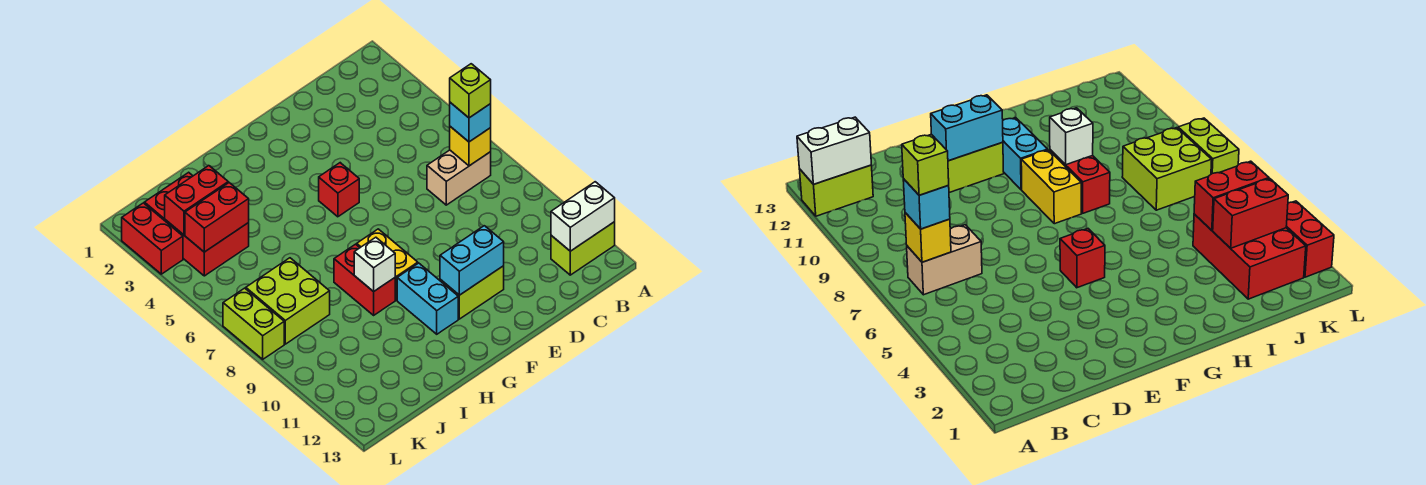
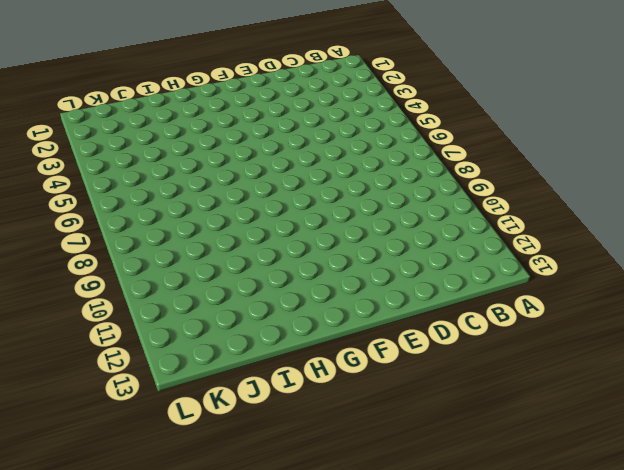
none -> lime 1x2 brick [551,222,615,275]
none -> tan 1x2 brick [427,150,491,205]
none -> lime 1x2 brick [440,266,504,319]

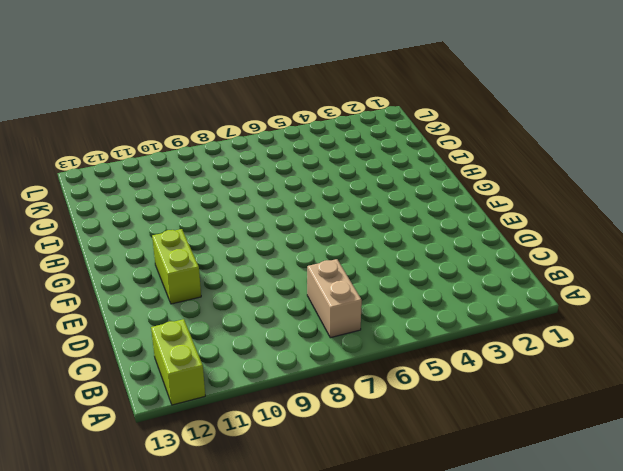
none -> red 1x1 brick [319,163,359,217]
none -> yellow 1x2 brick [357,229,418,300]
none -> cyan 1x2 brick [397,263,458,334]

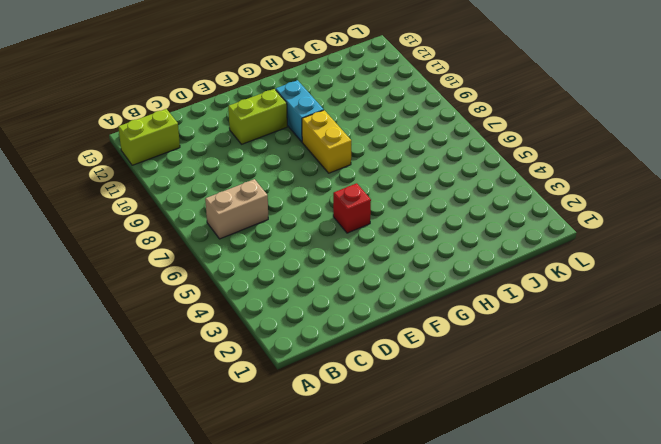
none -> red 1x2 brick [334,244,395,315]
none -> red 2x3 brick [144,172,249,276]
none -> lime 2x2 brick [246,258,330,344]

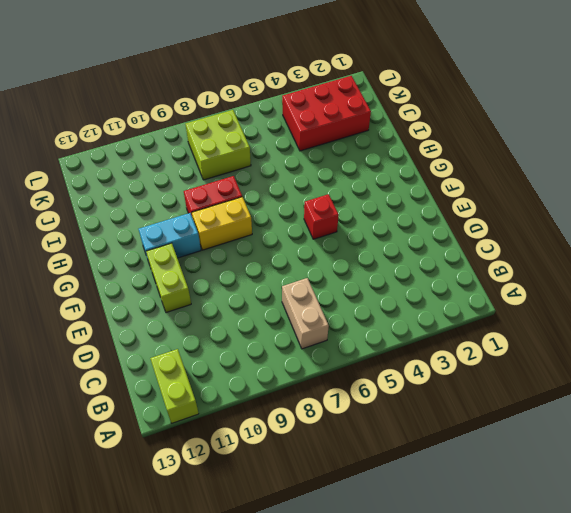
none -> red 1x2 brick [122,203,183,274]
none -> lime 1x2 brick [223,288,284,359]
none -> white 1x2 brick [551,182,615,251]

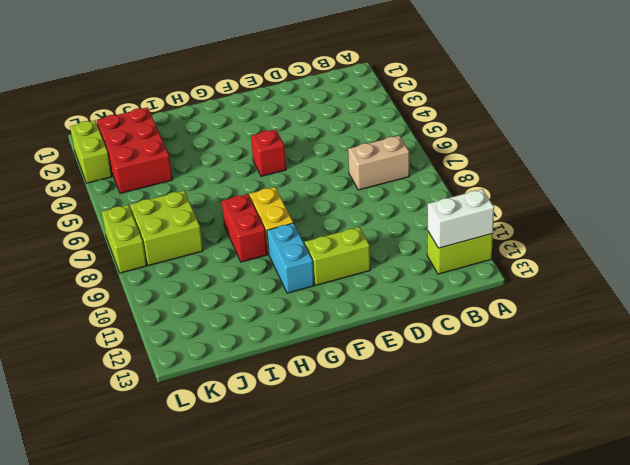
lime 1x2 brick [70,120,112,183] -> red 1x2 brick [122,203,183,274]
none -> yellow 1x1 brick [450,127,491,166]
none -> cyan 1x2 brick [440,226,504,295]
none -> white 1x1 brick [354,237,395,292]

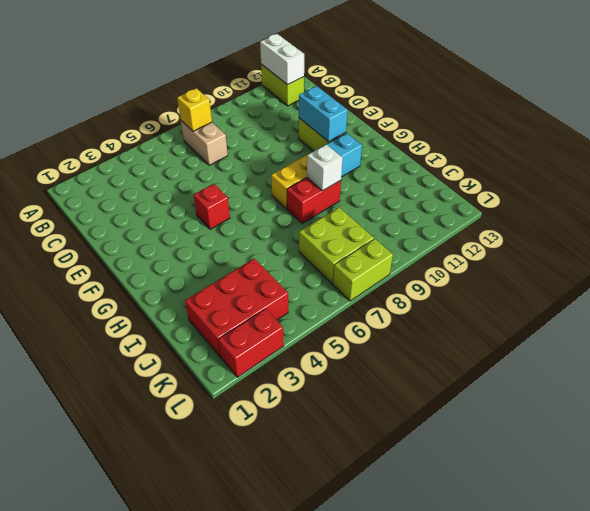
none -> red 1x2 brick [165,166,228,235]
none -> red 1x2 brick [185,183,249,252]
none -> cyan 1x1 brick [450,102,491,142]

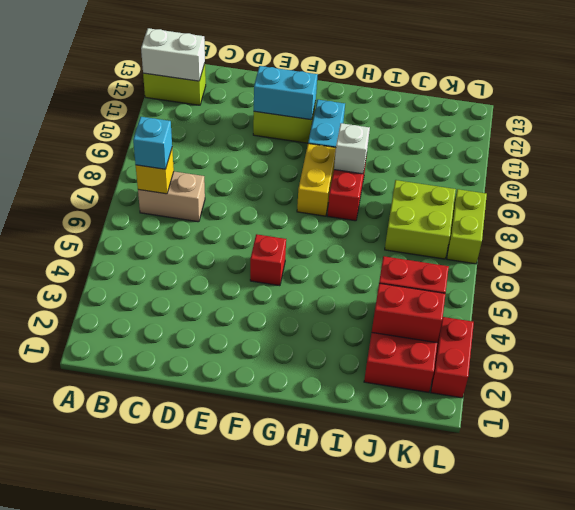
none -> lime 1x1 brick [450,64,491,118]

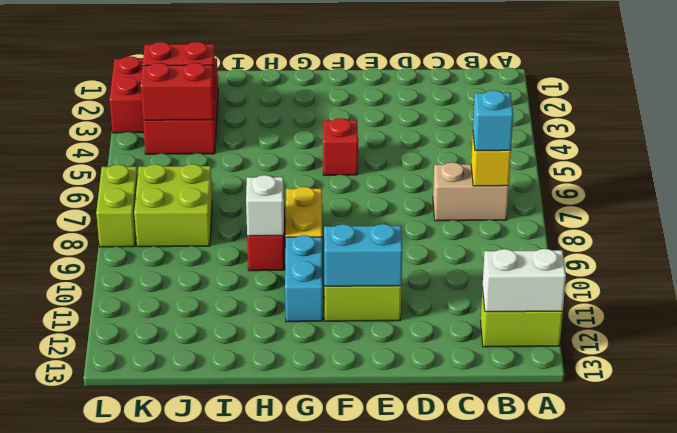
none -> lime 1x1 brick [450,64,491,118]

